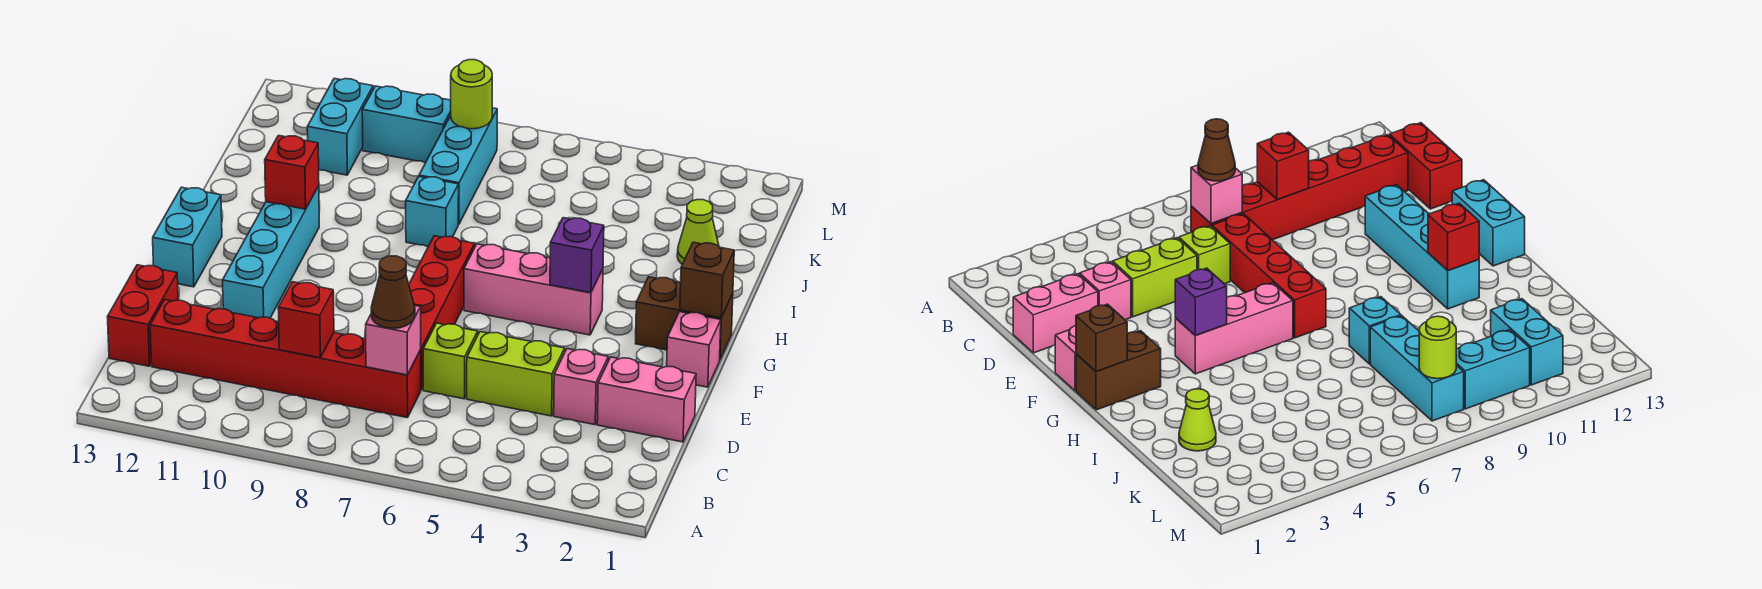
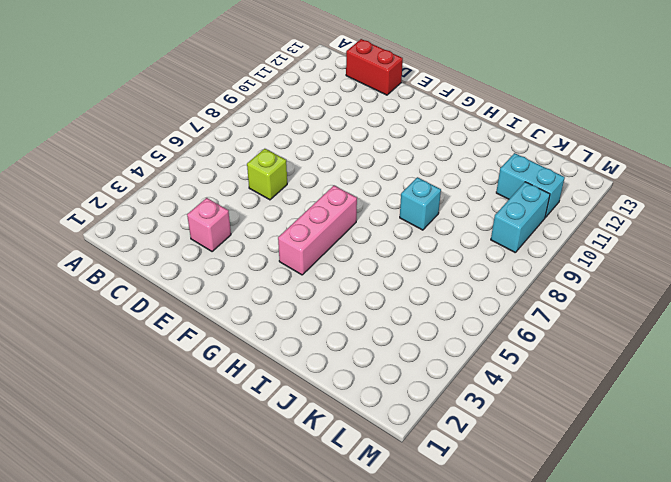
none -> red 1x6 brick [150,300,421,418]
none -> pink 1x2 brick [597,357,696,442]
none -> lime 1x2 brick [467,332,565,416]

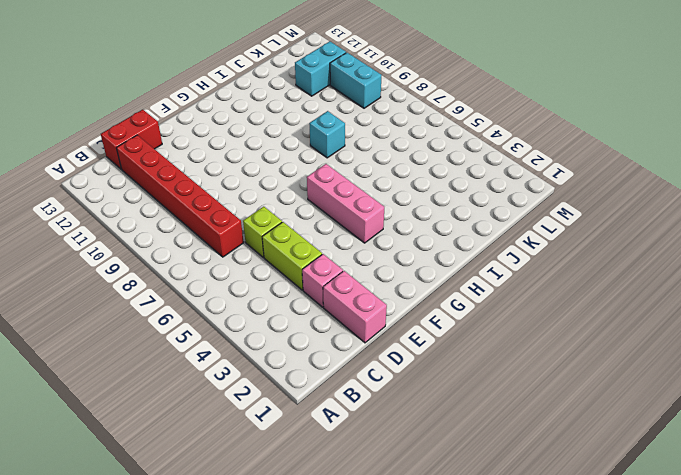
none -> red 1x4 brick [409,236,475,390]
none -> cyan 1x4 brick [223,186,319,318]
none -> pink 1x1 brick [667,312,721,387]

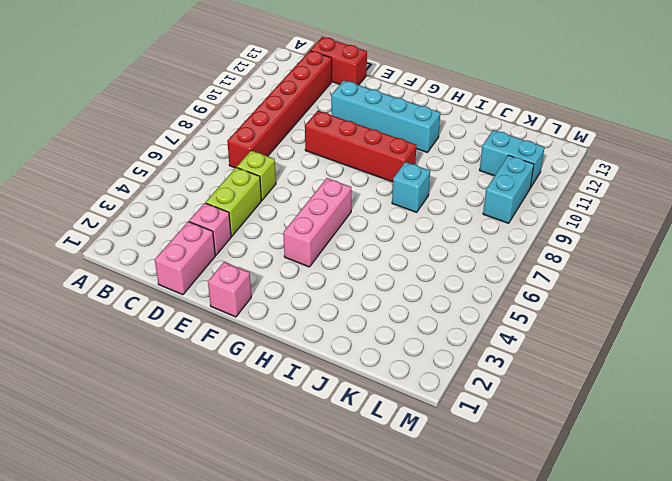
red 1x4 brick [305,111,417,182] -> red 1x4 brick moved to [409,236,475,390]
none -> cyan 1x2 brick [153,187,222,287]
none -> brown 1x2 brick [635,277,733,359]
none -> lime 1x1 cone [677,200,719,264]

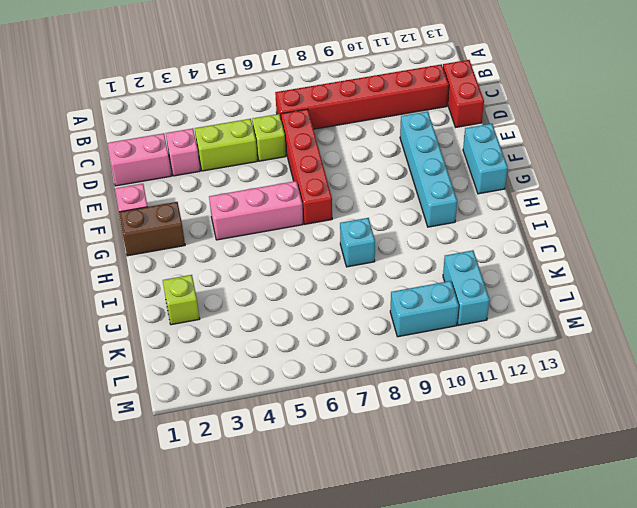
lime 1x1 brick [163,275,200,325] -> lime 1x1 cone [677,200,719,264]
none -> cyan 1x3 brick [419,108,497,224]
none -> pink 1x1 brick [366,305,421,375]
none -> red 1x1 brick [278,282,334,358]

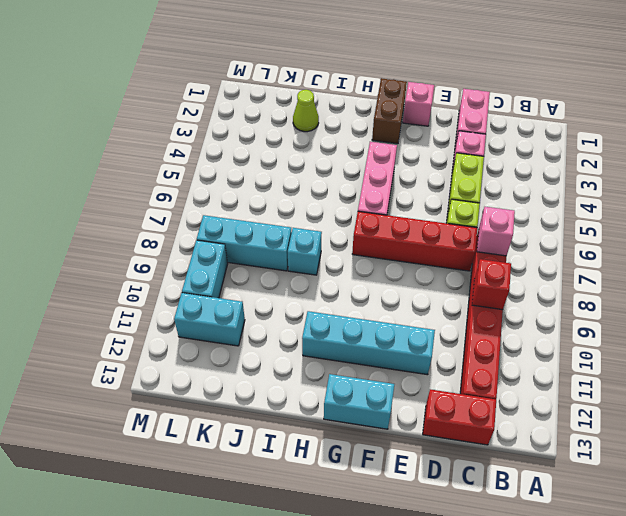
none -> brown 1x1 brick [680,242,734,318]
none -> purple 1x1 brick [550,218,604,293]
none -> red 1x1 brick [265,136,319,209]

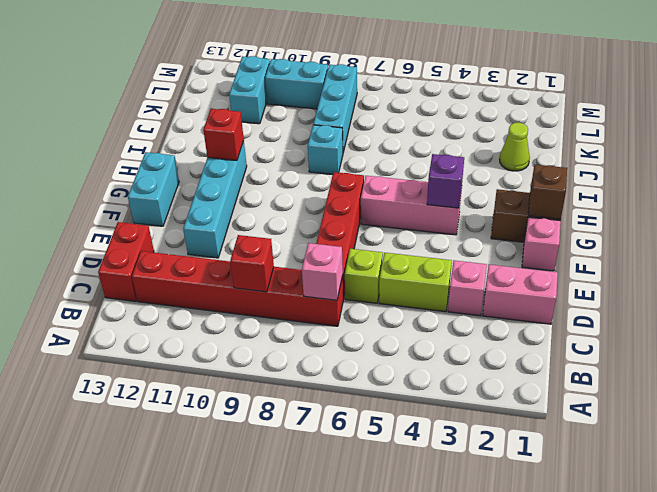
none -> lime 1x1 round brick [451,60,492,129]
none -> brown 1x1 cone [371,256,415,328]

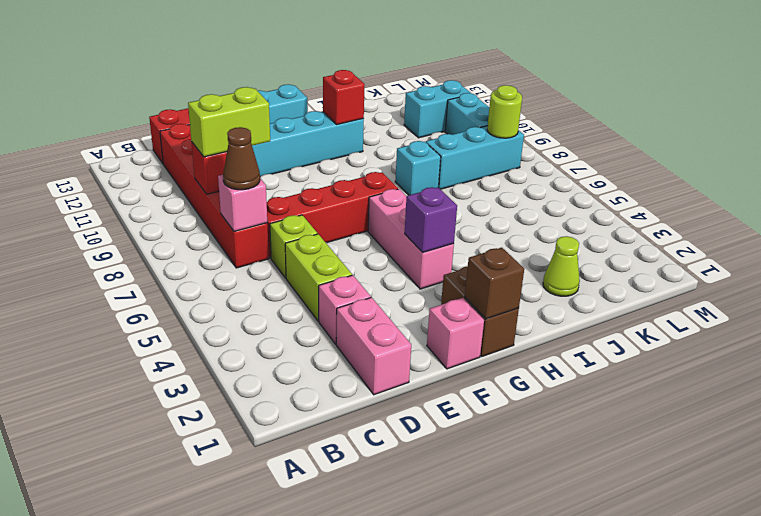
lime 1x2 brick [188,87,270,157] -> none

